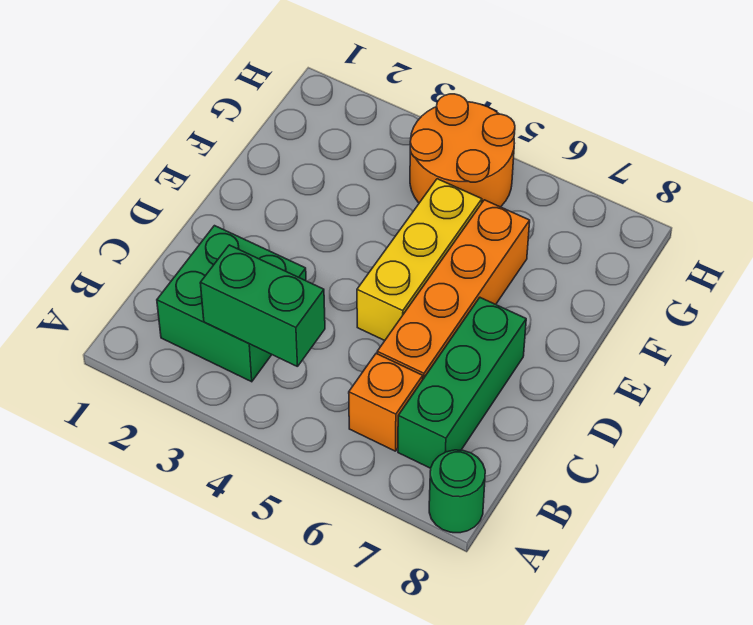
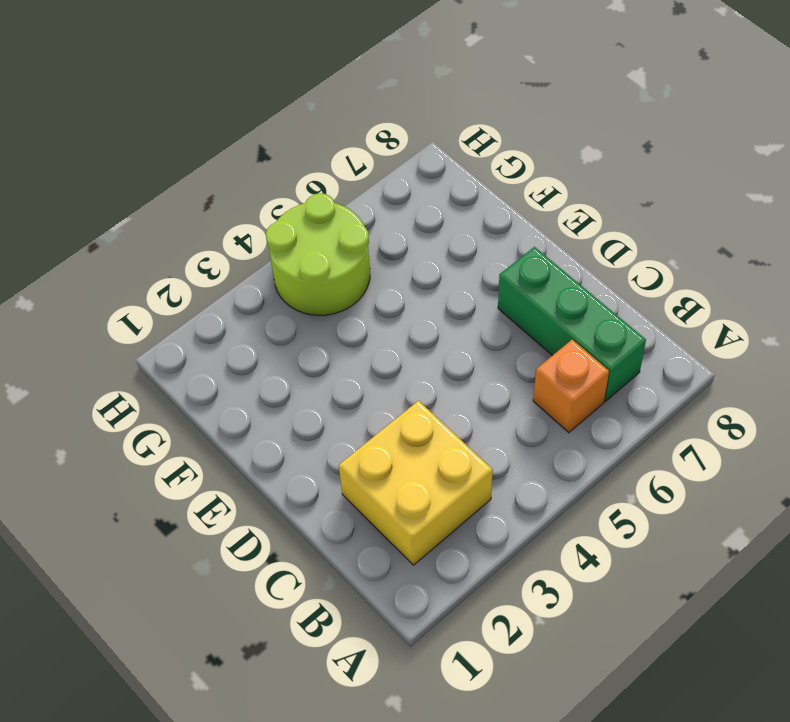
yellow 2x2 brick [339,401,493,565] -> green 2x2 brick [157,226,306,382]
lime 2x2 round brick [266,193,370,315] -> orange 2x2 round brick [410,94,515,207]
none -> green 1x1 round brick [429,450,485,533]
none -> orange 1x4 brick [377,200,530,379]

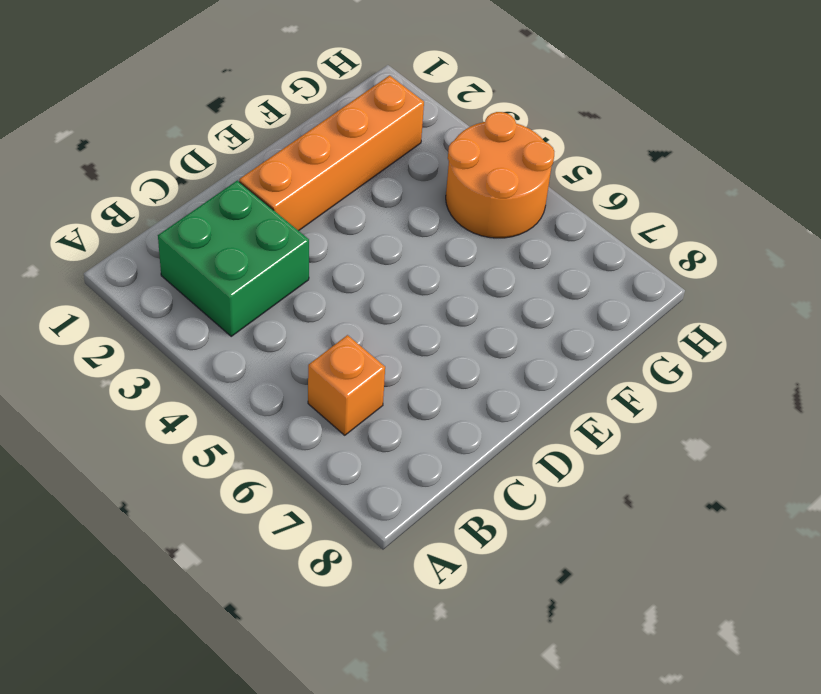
orange 1x4 brick [239,75,424,231] -> orange 1x4 brick moved to [377,200,530,379]
none -> green 1x1 round brick [429,450,485,533]
none -> green 1x3 brick [398,298,526,468]

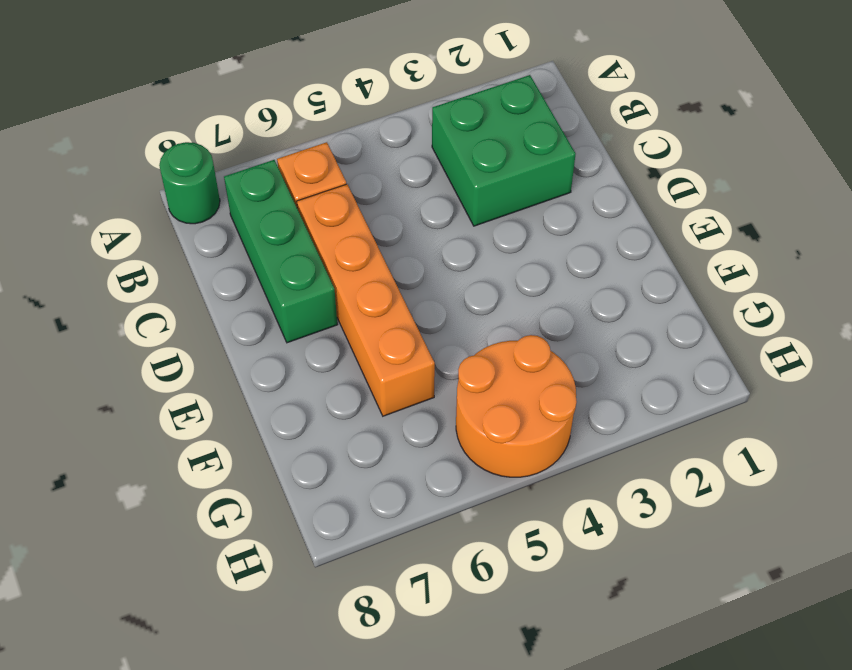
none -> yellow 1x3 brick [357,179,482,341]
none -> green 1x2 brick [200,245,325,367]

